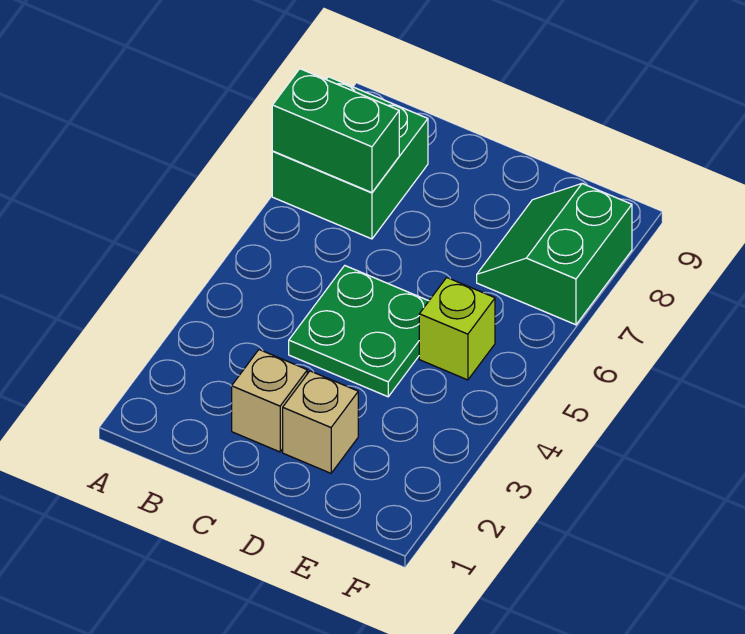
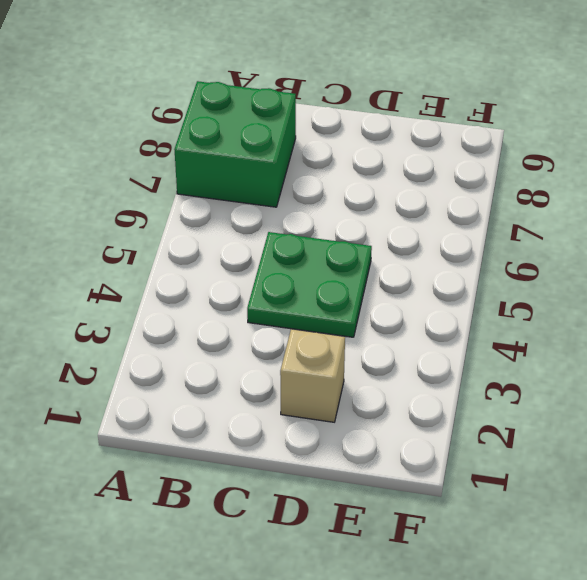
none -> tan 1x1 brick [232,350,307,452]
none -> lime 1x1 brick [419,278,495,380]

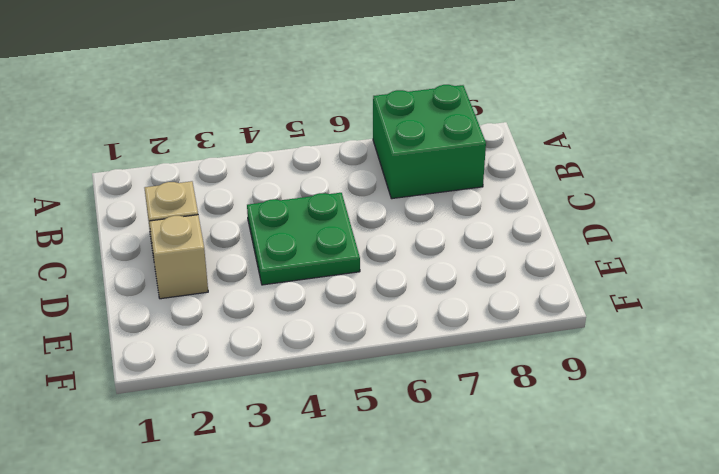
none -> lime 1x1 brick [419,278,495,380]
none -> green 2x2 slope [477,184,632,325]

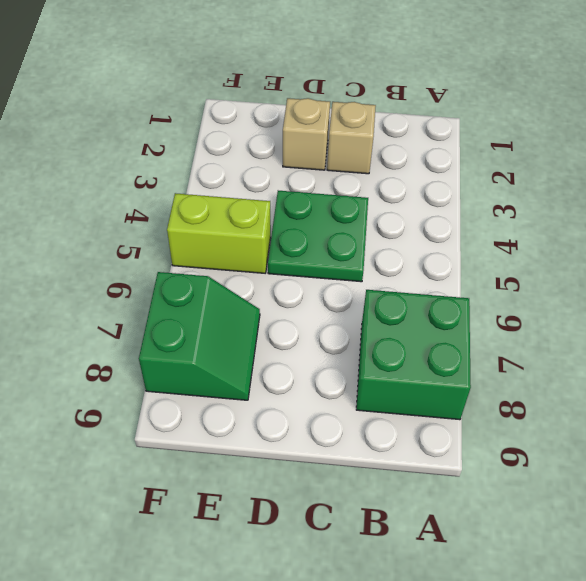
lime 1x2 brick [167,193,271,273] -> lime 1x1 brick [419,278,495,380]
none -> green 1x2 brick [272,69,399,193]

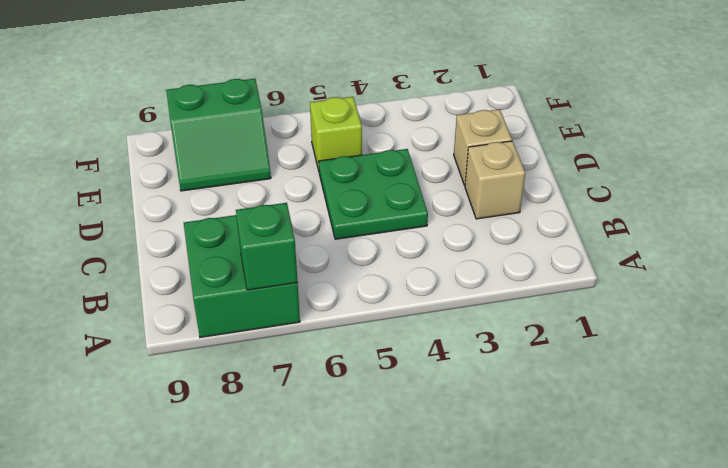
green 1x1 brick [236,203,298,290] -> green 1x2 brick [272,69,399,193]

